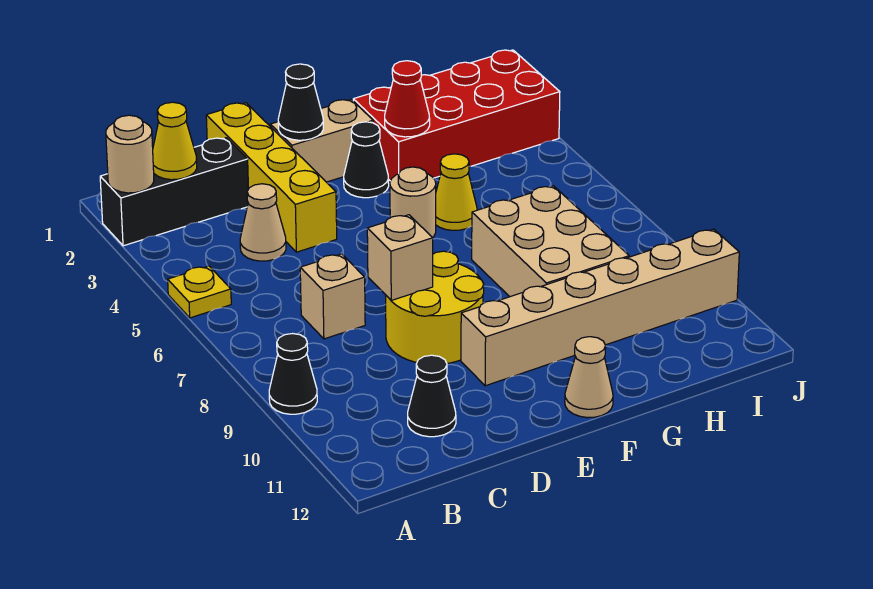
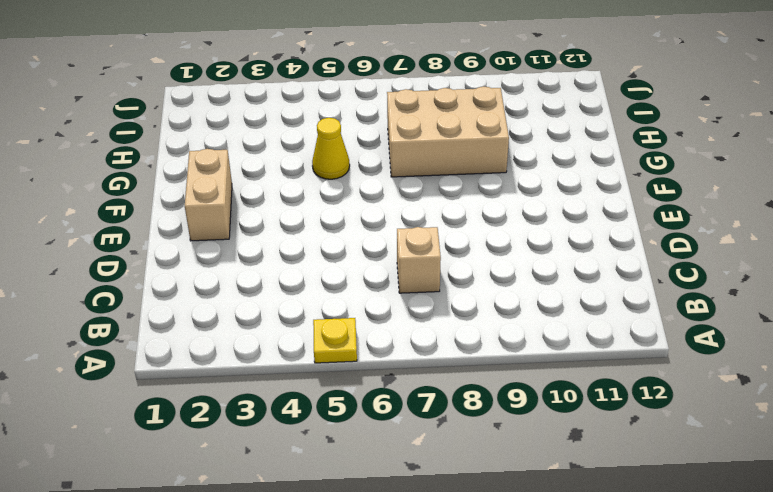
none -> black 1x3 brick [100,138,248,246]
none -> black 1x1 cone [269,334,317,414]
none -> tan 1x1 cone [240,184,286,261]

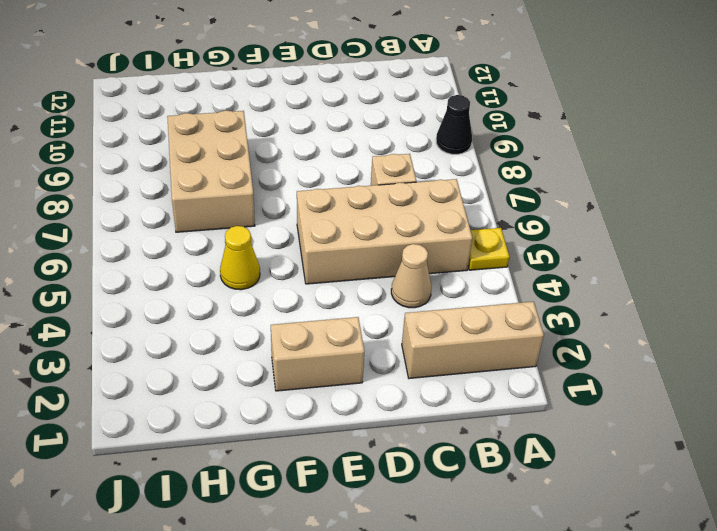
tan 1x3 brick [402,302,544,379] -> black 1x3 brick [100,138,248,246]
tan 2x4 brick [297,179,472,284] -> none
none -> black 1x1 cone [408,355,456,437]
none -> yellow 1x4 brick [206,103,337,252]
none -> yellow 2x2 round brick [386,251,484,363]

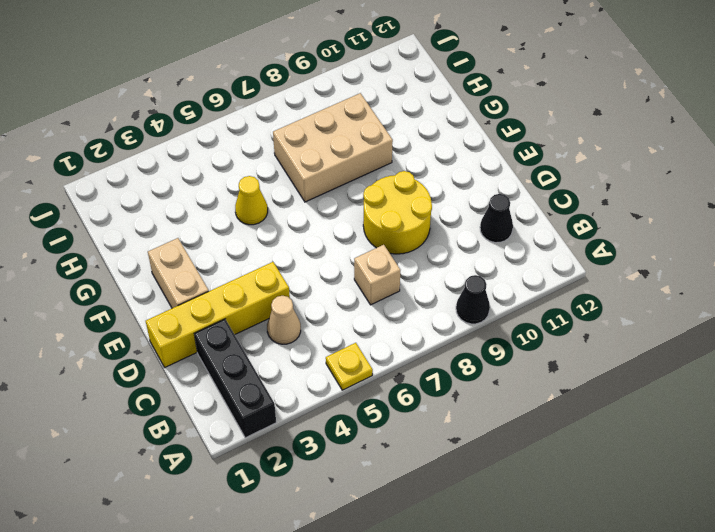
none -> tan 1x6 brick [461,229,739,386]
none -> black 1x1 cone [344,122,389,198]
none -> tan 1x1 round brick [390,167,436,238]

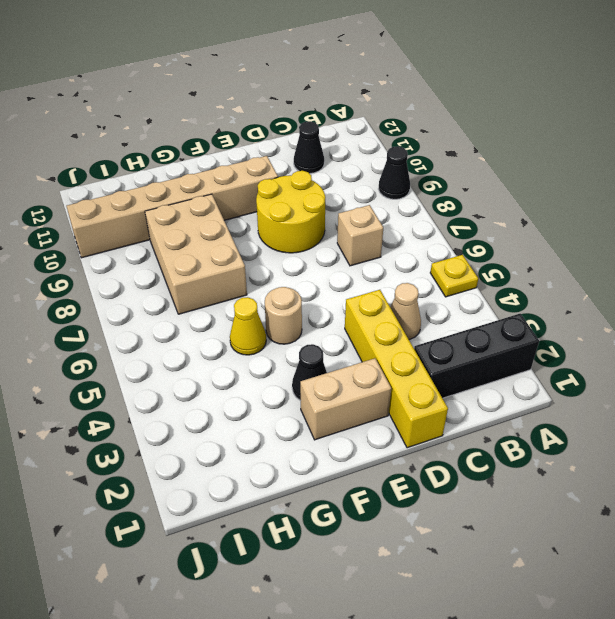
none -> tan 1x1 cone [565,337,613,418]
none -> red 2x4 brick [353,50,560,181]
none -> tan 1x1 round brick [106,115,154,193]

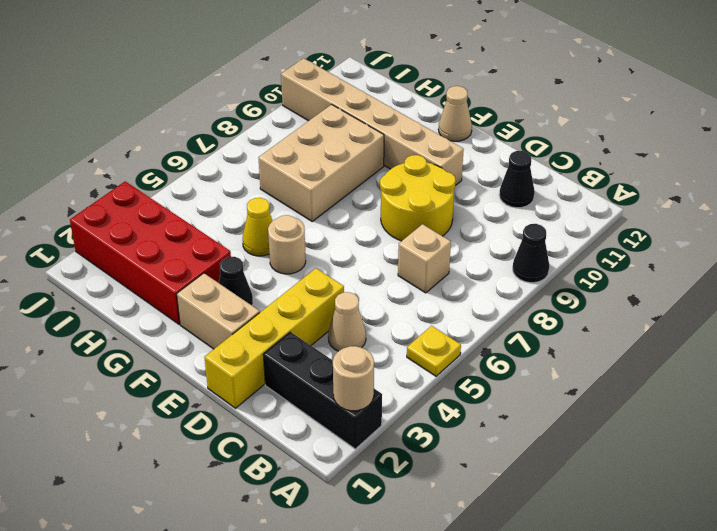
none -> yellow 1x1 cone [153,102,197,180]
none -> tan 1x1 brick [367,215,433,300]
none -> black 1x1 cone [278,64,323,140]

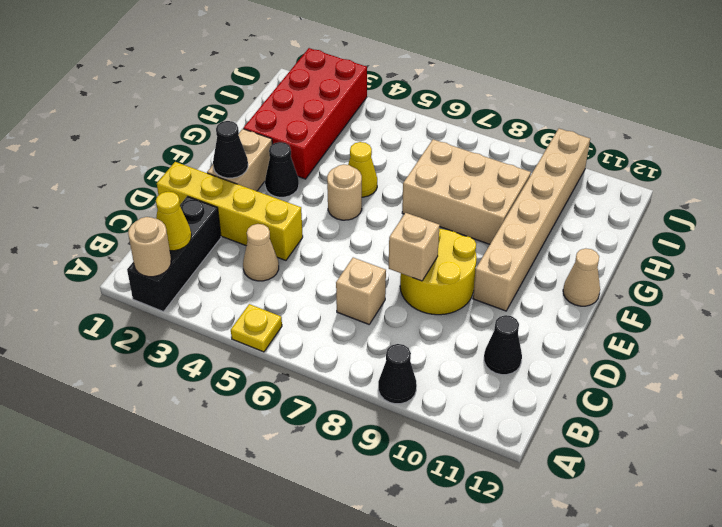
none -> red 1x1 cone [385,61,430,137]

